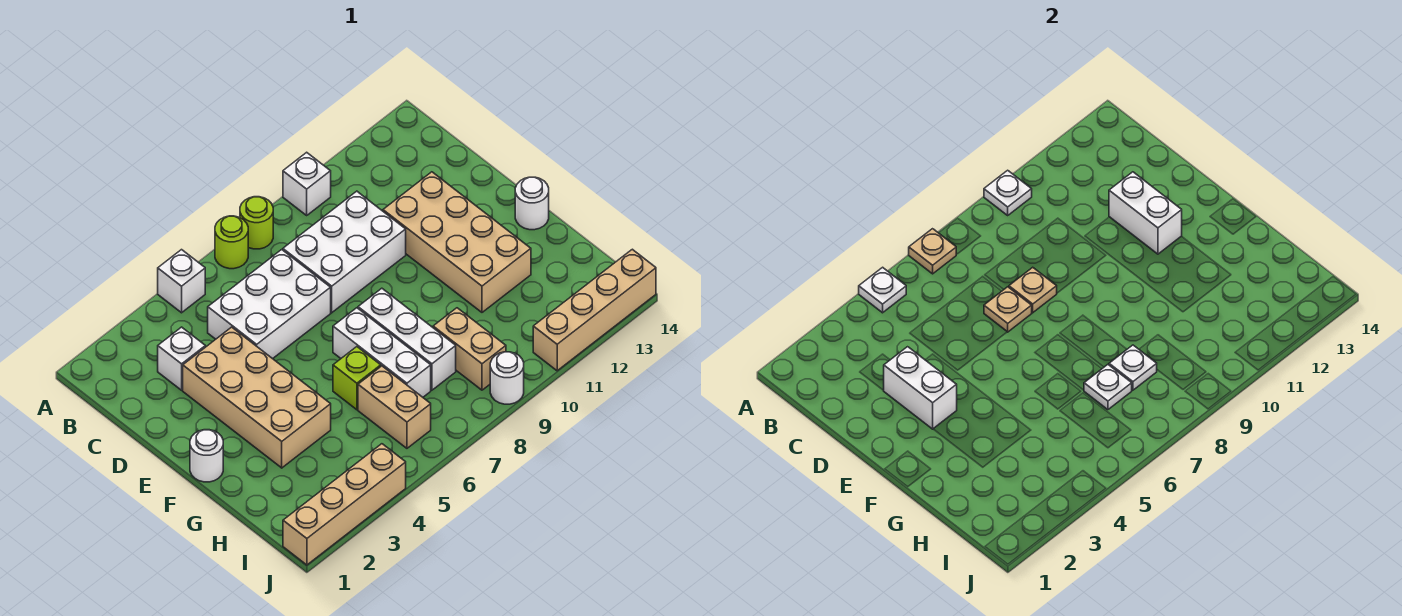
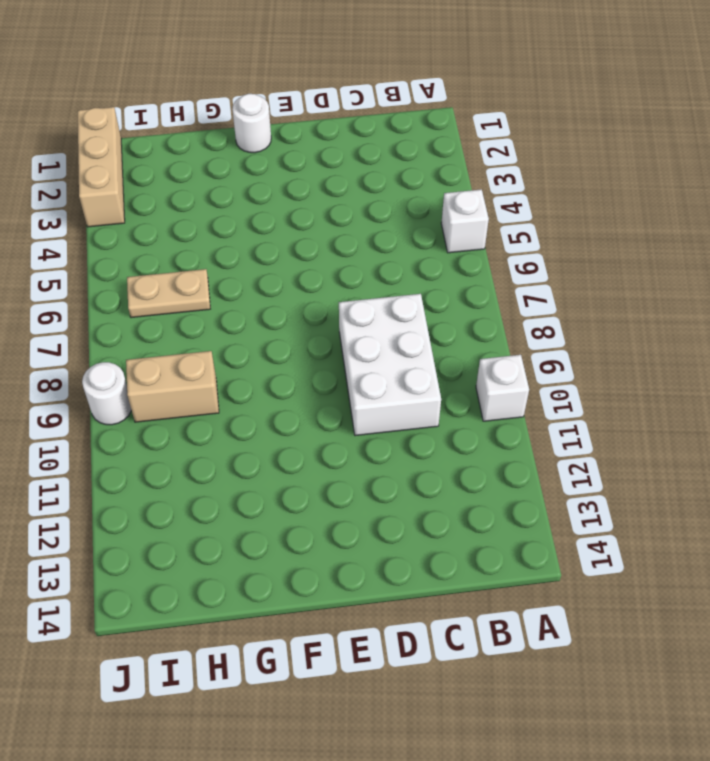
tan 1x2 plate [127,269,210,318] -> tan 1x2 brick [358,366,431,448]
tan 1x3 brick [78,107,125,227] -> tan 1x4 brick [283,444,406,565]
none -> lime 1x1 round brick [215,216,248,269]
none -> lime 1x1 round brick [240,197,273,249]
none -> white 1x1 brick [158,327,205,390]

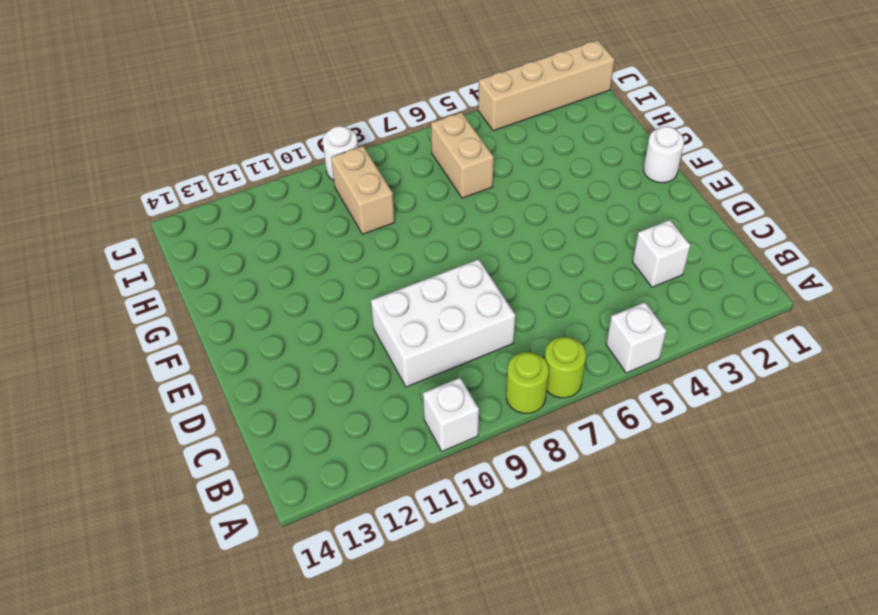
none -> white 2x3 brick [208,250,331,359]
none -> tan 2x4 brick [183,327,331,468]
none -> tan 2x4 brick [383,172,531,312]

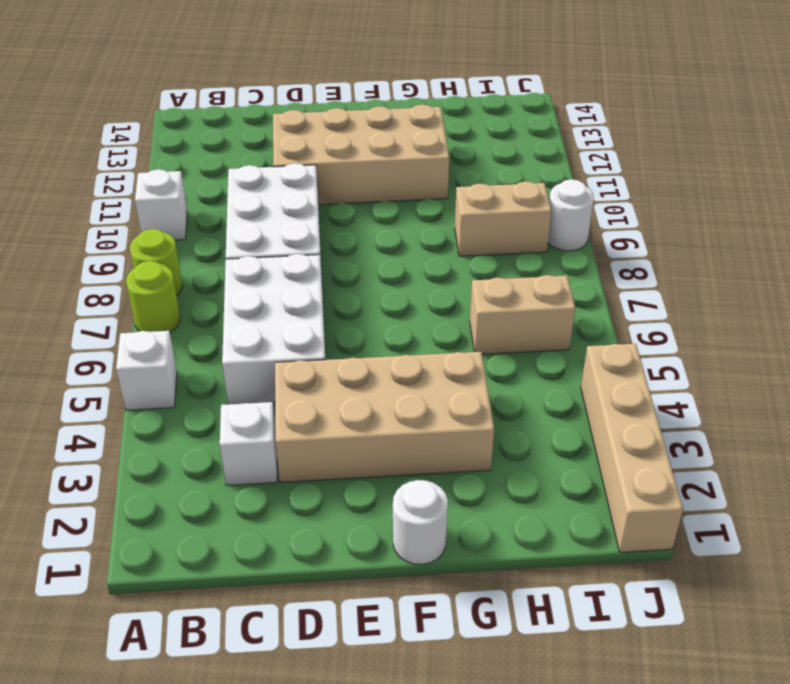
none -> white 1x3 brick [333,308,431,397]
none -> white 1x3 brick [358,288,456,390]
none -> white 1x1 round brick [515,177,549,230]

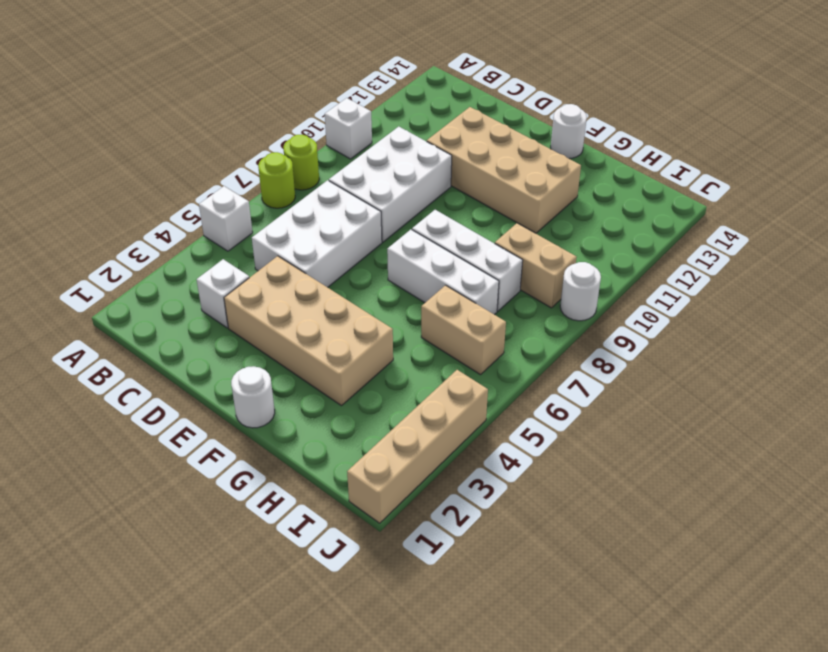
none -> lime 1x1 brick [333,347,381,410]
none -> tan 1x4 brick [533,249,656,371]
none -> white 1x1 plate [859,267,906,313]

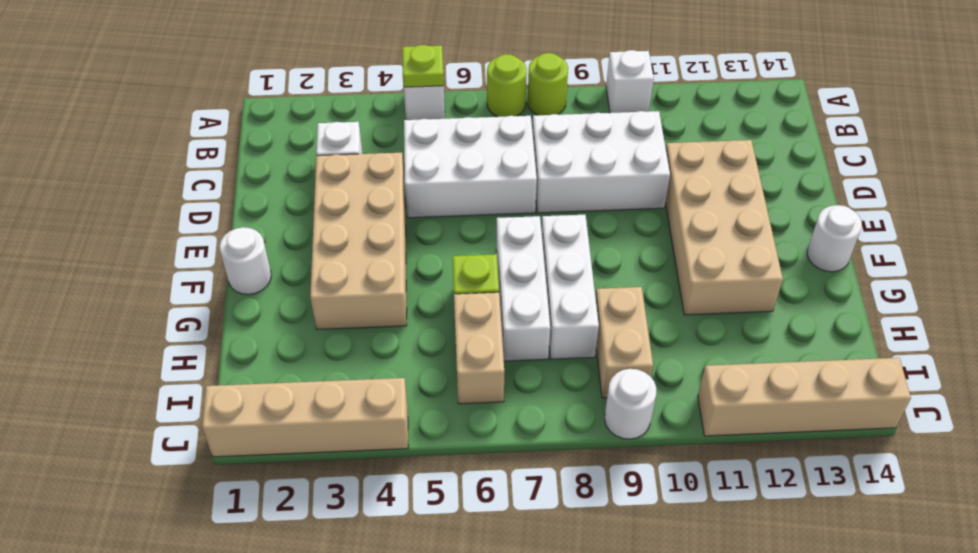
lime 1x1 plate [402,45,444,87] -> white 1x1 plate [859,267,906,313]
none -> tan 1x1 plate [909,229,956,274]
none -> white 1x1 plate [984,170,1032,215]
none -> white 1x2 brick [884,347,957,429]

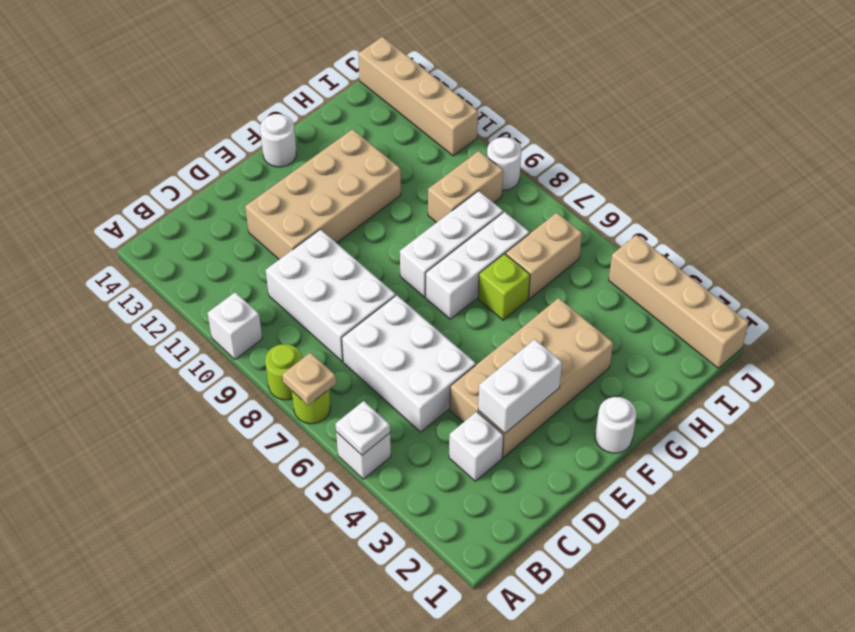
none -> white 1x1 plate [984,170,1032,215]
none -> tan 1x1 plate [984,287,1032,332]
none -> tan 1x1 plate [1009,267,1057,313]

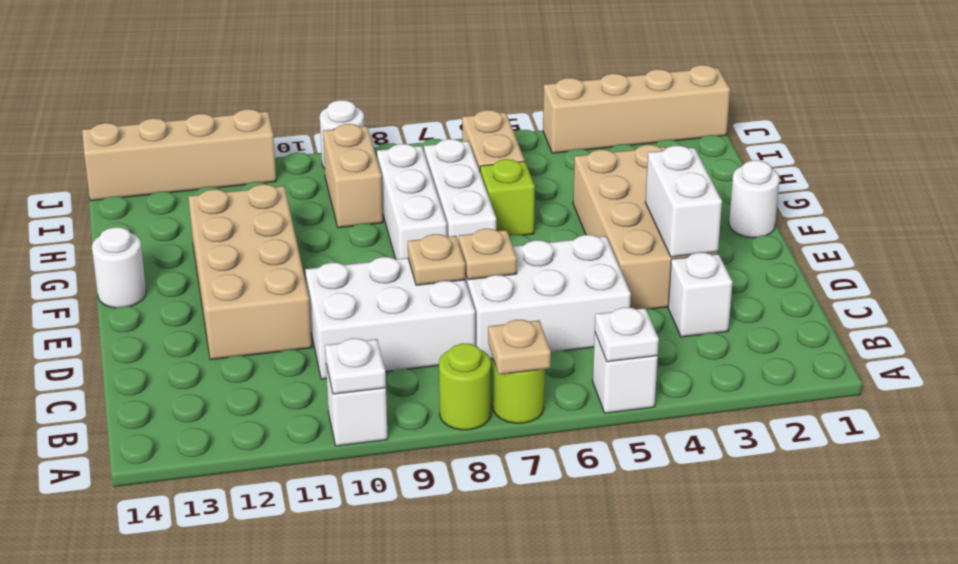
none -> white 1x2 brick [1109,172,1182,254]
none -> white 1x1 plate [1084,365,1132,410]
none -> white 1x1 plate [1109,345,1157,390]

